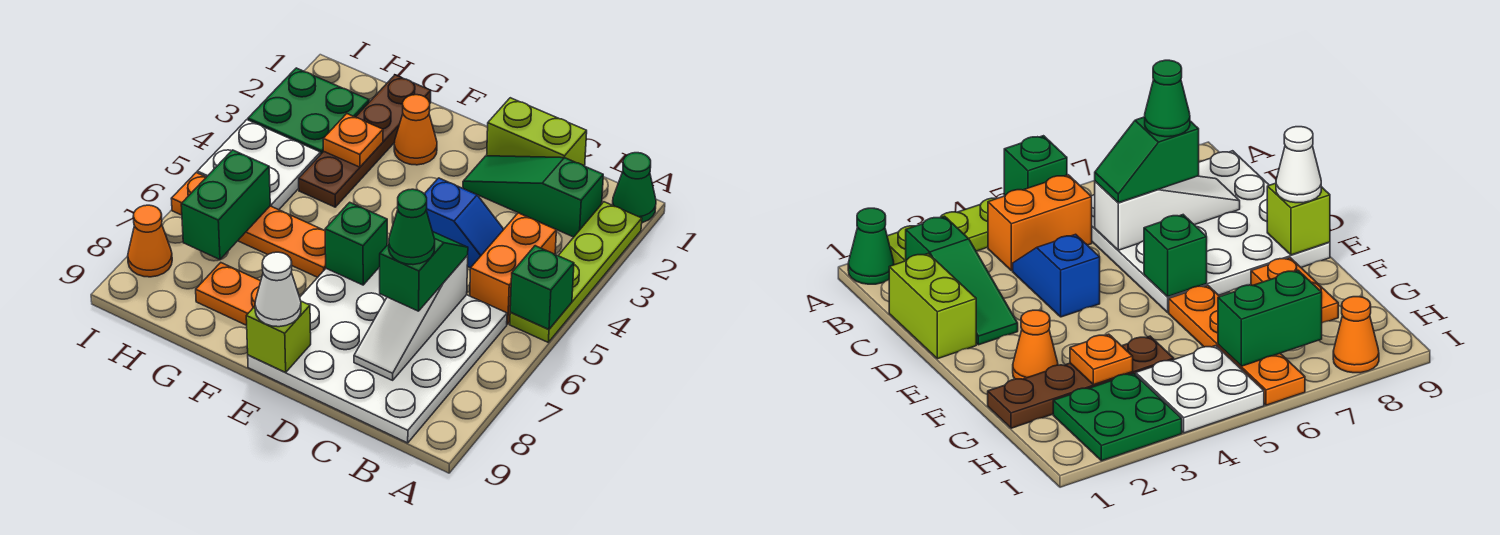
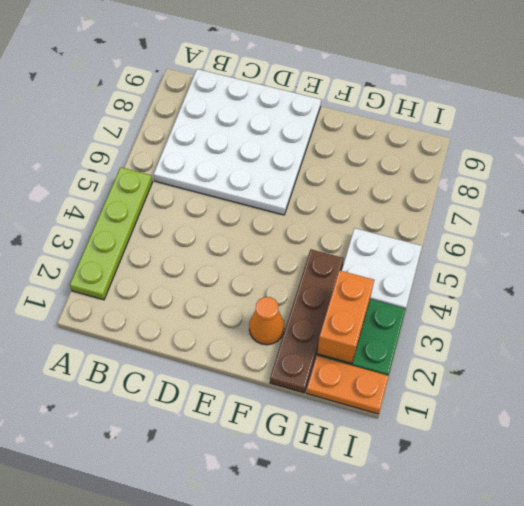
orange 1x2 plate [306,356,389,414] -> orange 1x2 plate moved to [196,263,261,325]
orange 1x2 brick [317,270,374,364] -> orange 1x2 brick moved to [470,213,556,324]
none -> green 1x1 cone [613,153,656,223]
none -> green 1x3 slope [463,156,603,237]
none -> lime 1x2 brick [487,98,587,166]

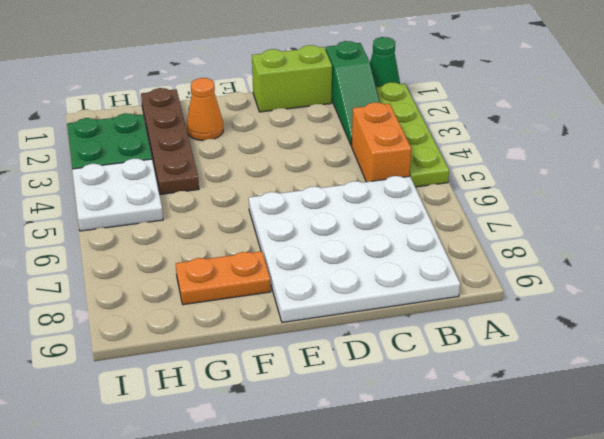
green 1x3 slope [326,41,380,146] -> green 1x3 slope turned to [463,156,603,237]
none -> blue 1x2 slope [425,178,504,268]
none -> orange 1x4 plate [171,173,326,277]
none -> orange 1x1 cone [128,205,172,277]

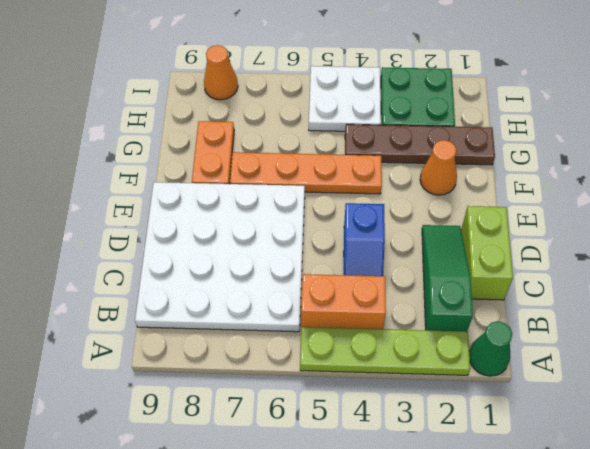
orange 1x4 plate [230,152,382,194] -> orange 1x4 plate turned to [171,173,326,277]
none -> green 1x1 brick [510,246,574,330]
none -> white 1x3 slope [354,255,468,380]
none -> green 1x1 brick [325,202,387,285]

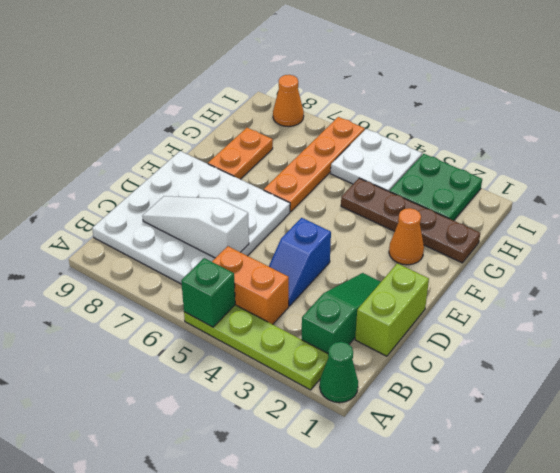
none -> green 1x1 brick [325,202,387,285]
none -> lime 1x1 brick [246,301,311,373]
none -> orange 1x1 plate [323,114,383,167]

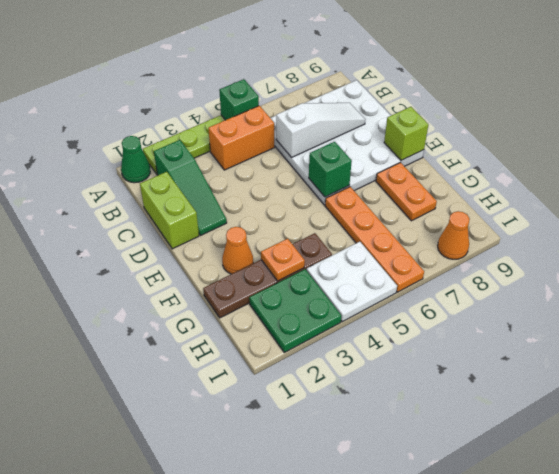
none -> blue 1x2 slope [425,178,504,268]
none -> green 1x2 brick [181,150,270,259]
none -> green 1x2 slope [380,232,468,311]

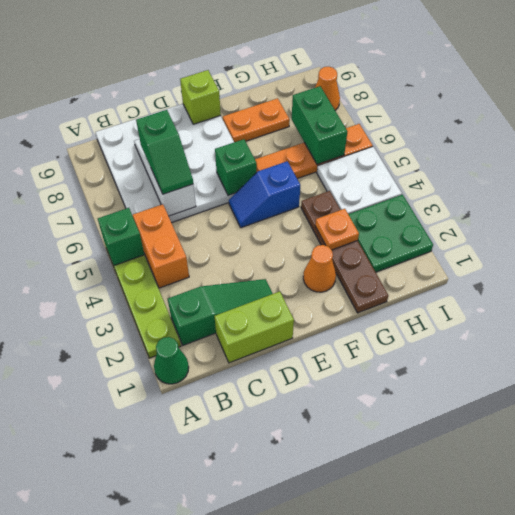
blue 1x2 slope [229,161,300,228] -> blue 1x2 slope moved to [425,178,504,268]
none -> white 1x1 cone [255,252,301,327]
none -> green 1x1 cone [389,189,435,265]

